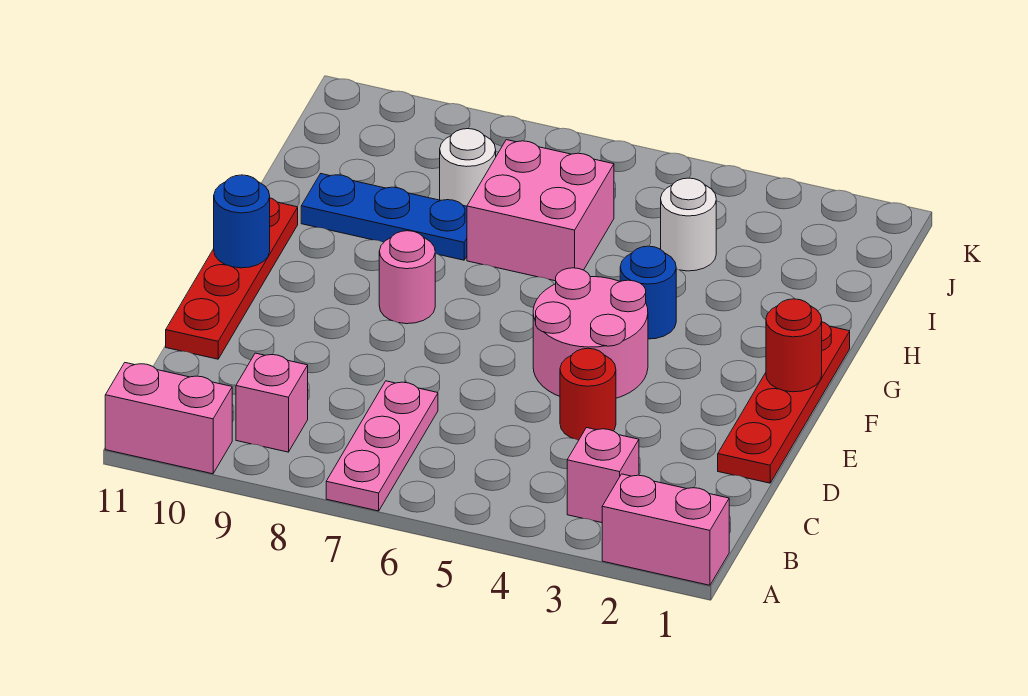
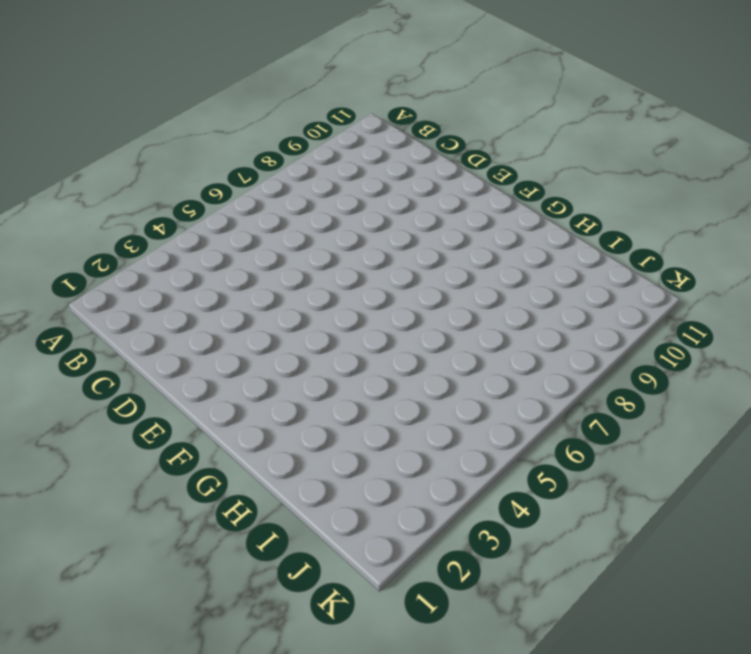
none -> pink 1x2 brick [602,474,729,585]
none -> pink 1x3 plate [326,381,438,511]
none -> pink 1x2 brick [105,363,232,474]

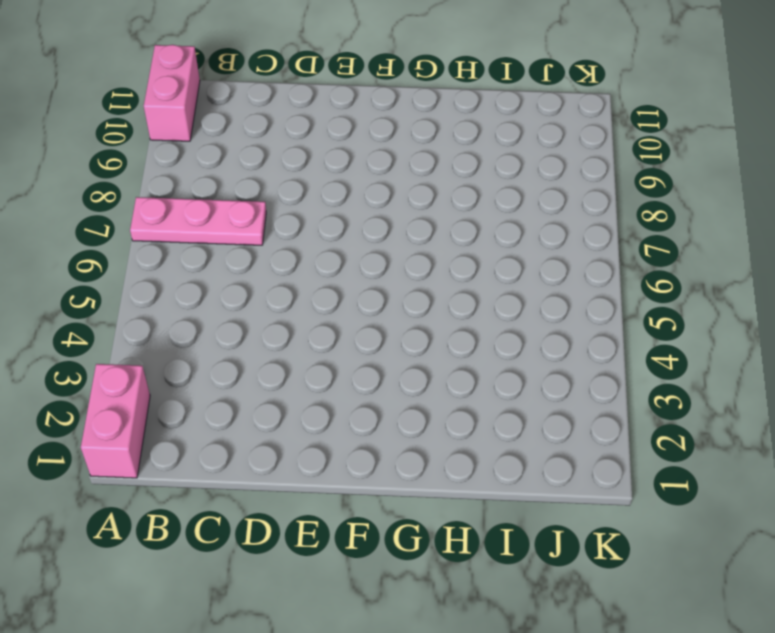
none -> pink 1x1 brick [567,428,639,523]
none -> pink 1x1 brick [236,353,308,452]
none -> red 1x4 plate [718,322,850,483]

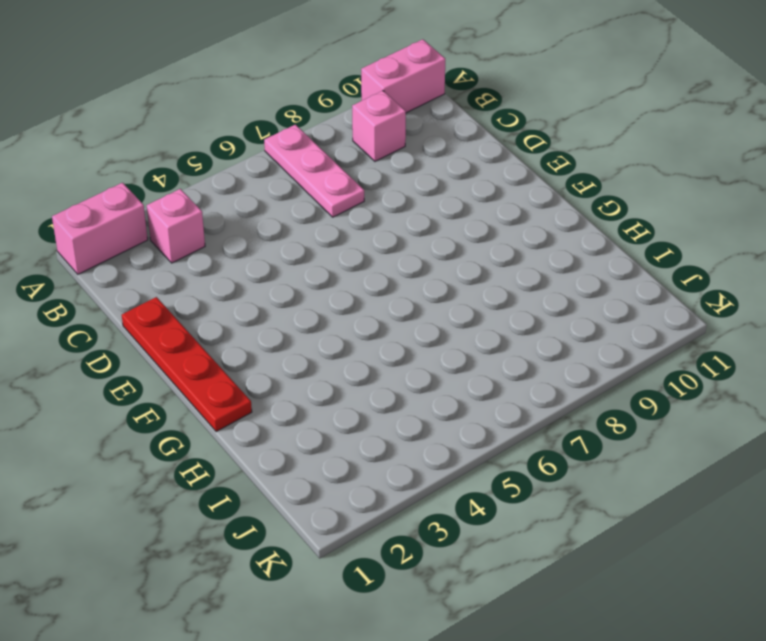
none -> red 1x1 round brick [560,348,616,440]
none -> red 1x4 plate [166,198,298,359]
none -> pink 2x2 round brick [533,268,648,398]

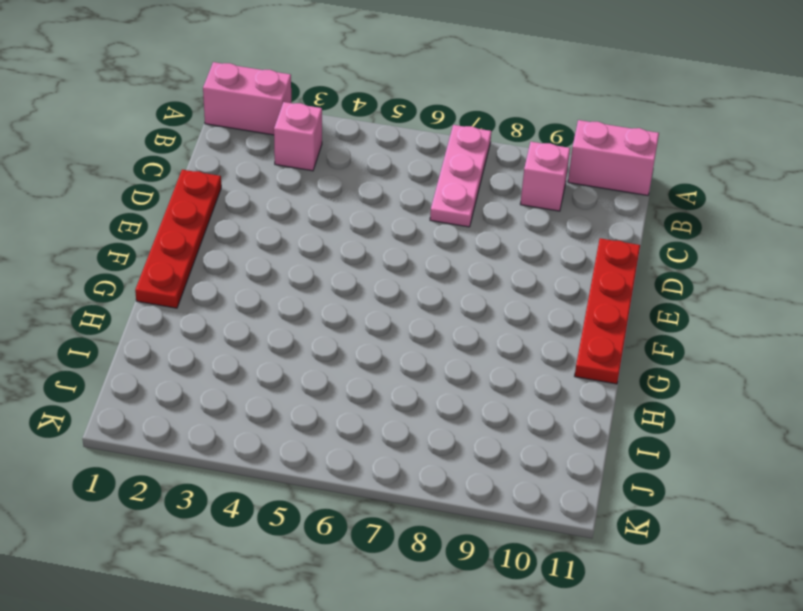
none -> red 1x1 round brick [560,348,616,440]
none -> pink 2x2 round brick [533,268,648,398]
none -> pink 1x1 round brick [379,231,435,324]

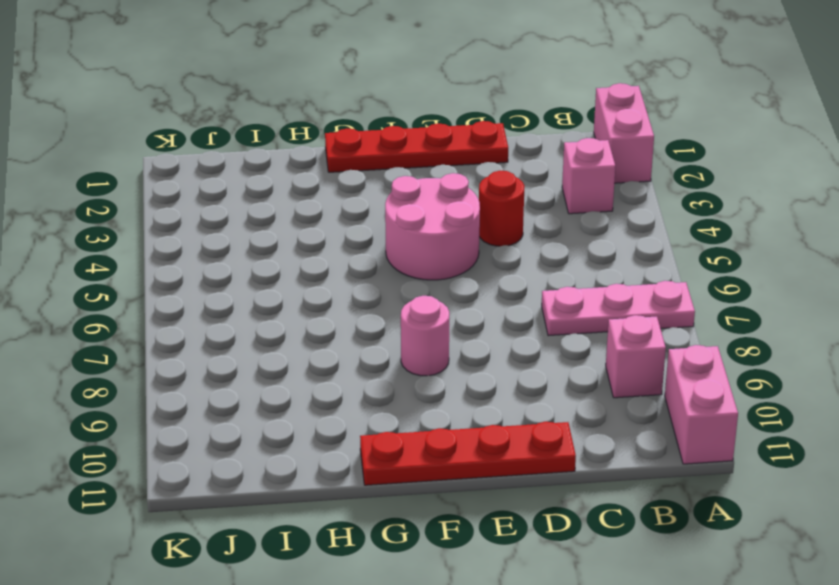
none -> blue 1x1 round brick [620,246,676,339]
none -> pink 2x2 brick [467,140,614,281]
none -> blue 1x3 plate [301,174,467,260]

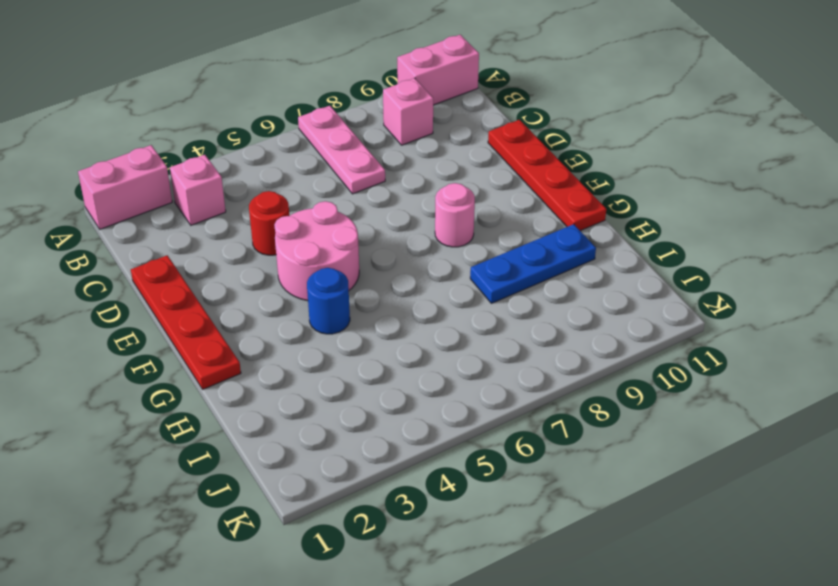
none -> pink 2x2 brick [467,140,614,281]
none -> white 1x1 round brick [661,178,716,271]
none -> white 1x1 round brick [440,129,496,206]

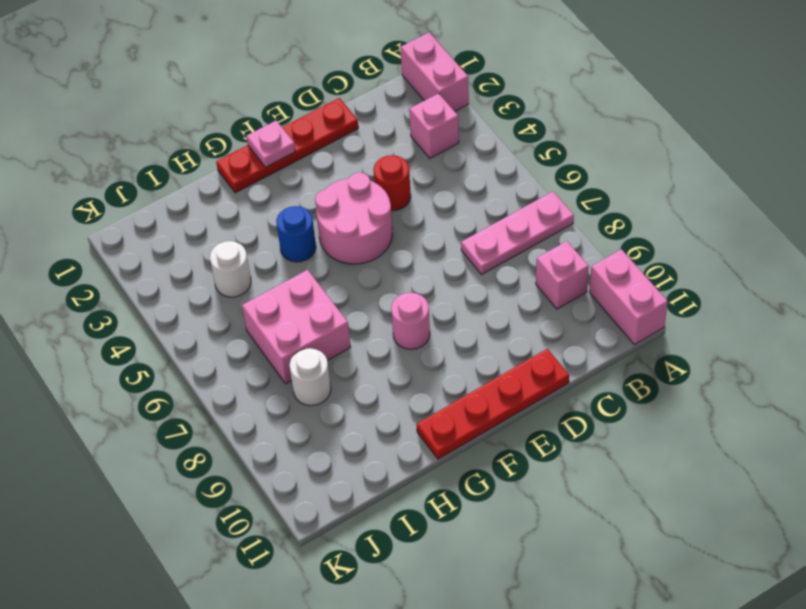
pink 1x1 plate [246,121,295,167] -> red 1x1 round brick [766,299,822,392]
none -> blue 1x3 plate [301,174,467,260]
none -> blue 1x1 round brick [214,175,270,268]

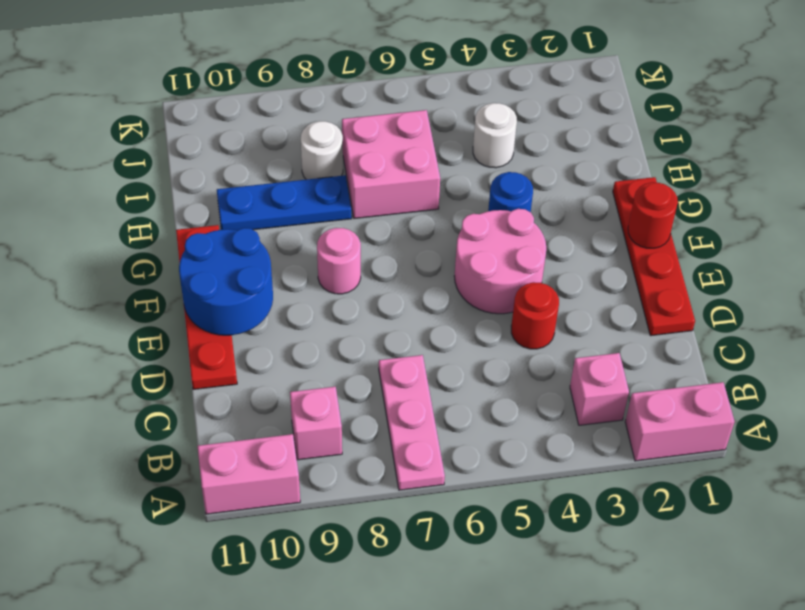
blue 2x2 round brick [179,228,273,335] -> blue 1x1 round brick [214,175,270,268]

